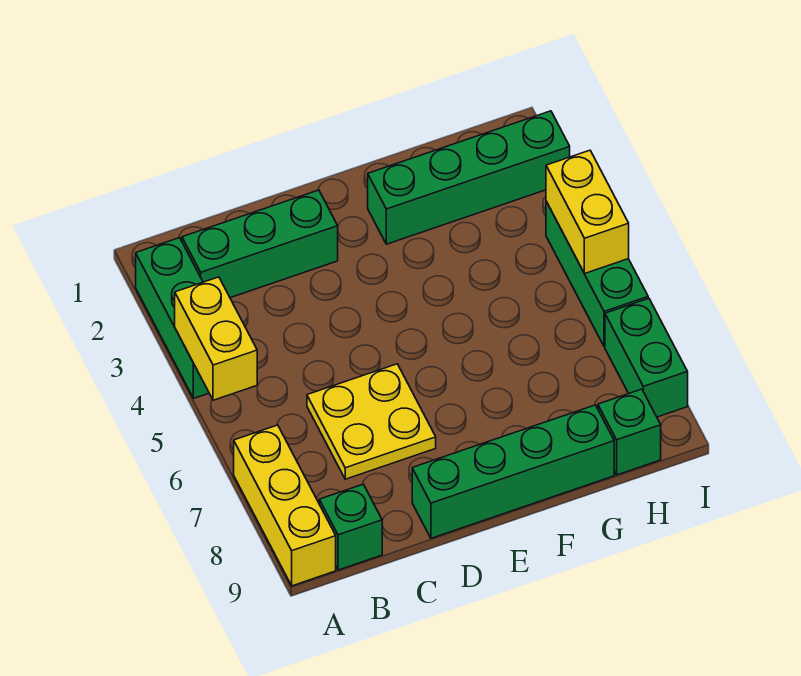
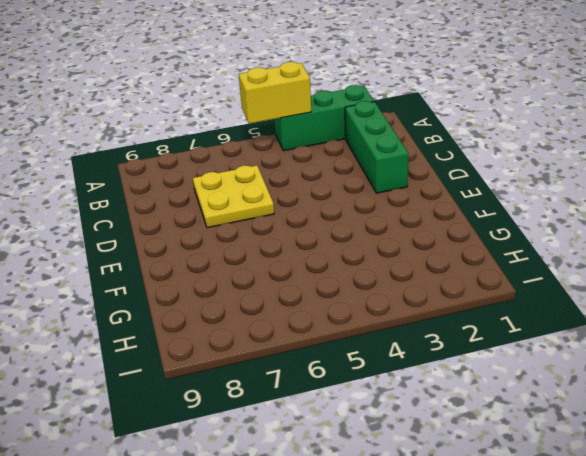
none -> yellow 1x3 brick [234,425,336,586]
none -> green 1x1 brick [319,484,382,570]
none -> green 1x4 brick [412,405,614,538]

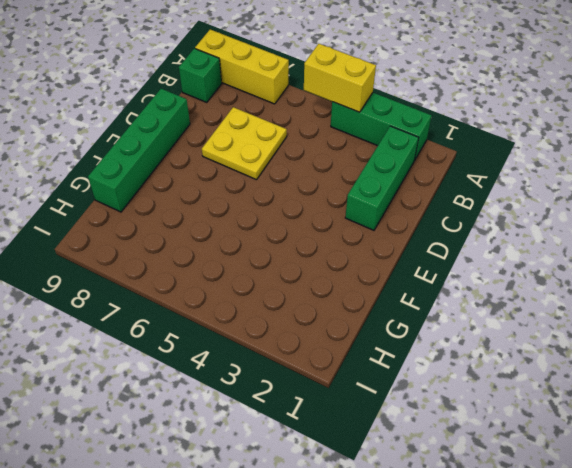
none -> green 1x4 brick [368,111,570,244]
none -> green 1x1 brick [598,389,661,475]
none -> green 1x3 brick [546,201,648,347]

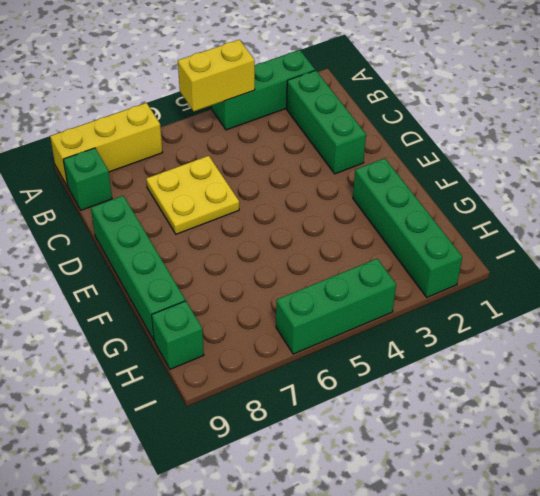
none -> green 1x2 brick [605,298,688,417]
none -> yellow 1x2 brick [546,150,629,274]

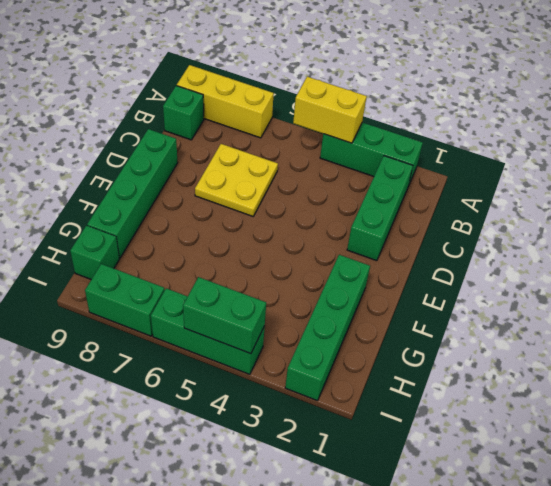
green 1x2 brick [183,277,266,354] -> yellow 1x2 brick [546,150,629,274]

